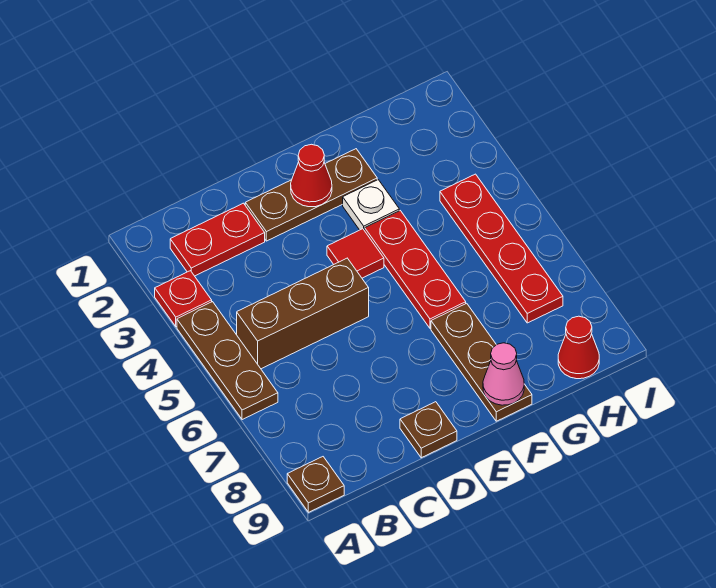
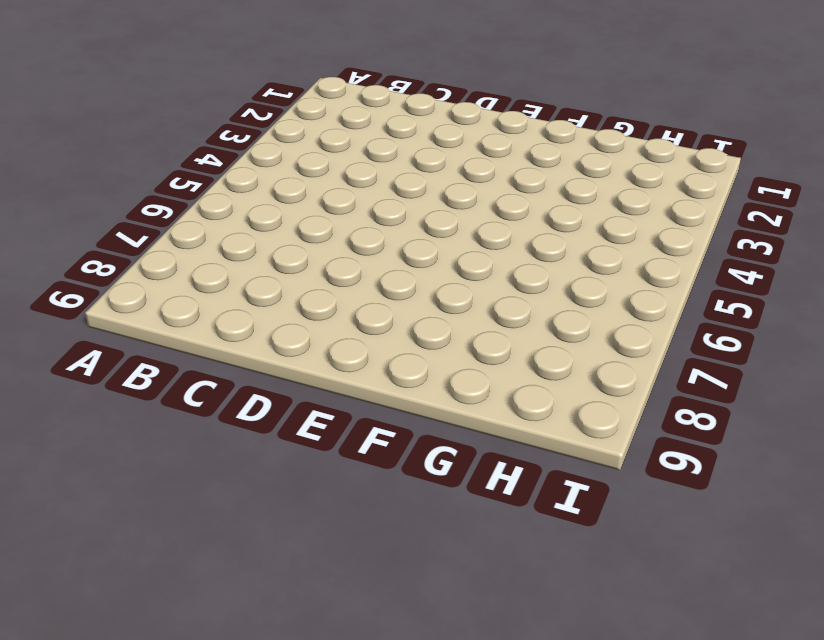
none -> red 1x1 plate [155,271,212,327]
none -> brown 1x3 plate [177,302,278,420]
none -> brown 1x1 plate [287,457,344,512]

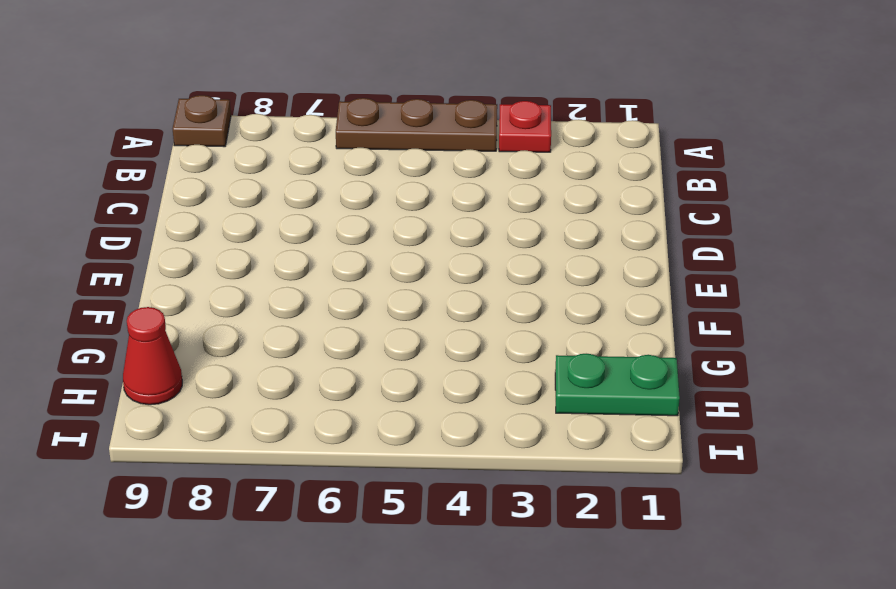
green 1x2 plate [555,354,680,416] -> none
none -> red 1x2 plate [170,203,265,276]
none -> brown 1x3 brick [237,258,369,369]
none -> brown 1x3 plate [245,149,377,241]

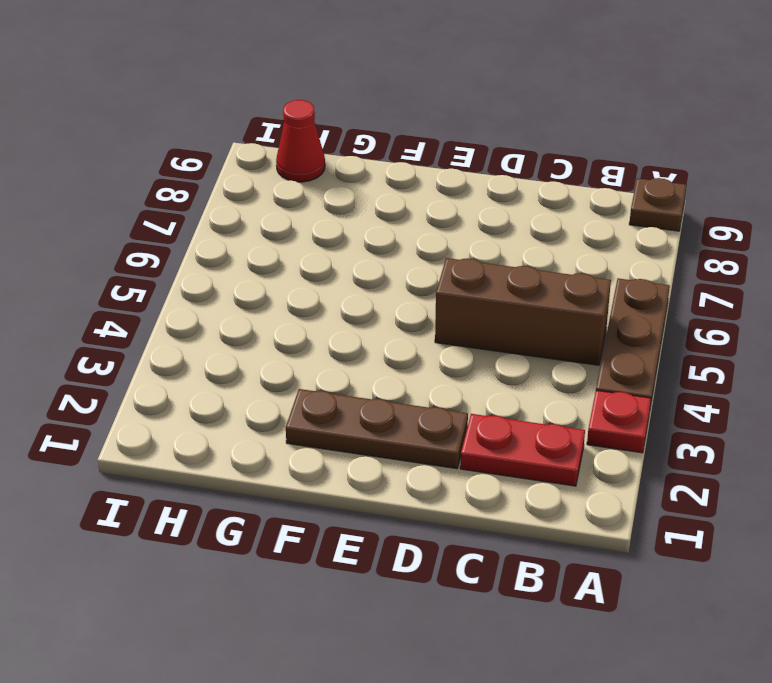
none -> brown 1x1 plate [400,402,457,458]
none -> red 1x1 tile [327,229,384,278]
none -> white 1x1 plate [343,180,399,231]

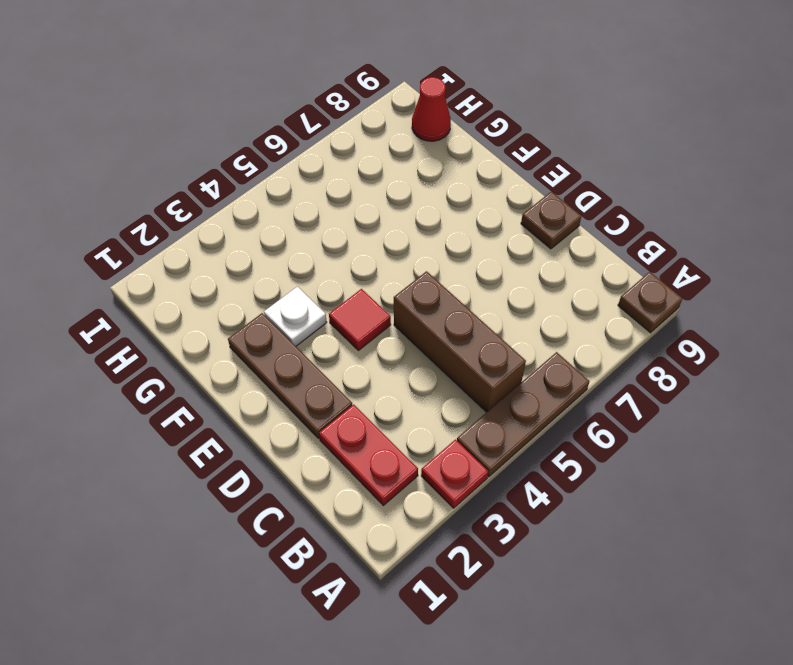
none -> red 1x3 plate [365,211,466,328]
none -> brown 1x3 plate [431,303,532,421]
none -> red 1x4 plate [440,174,563,323]

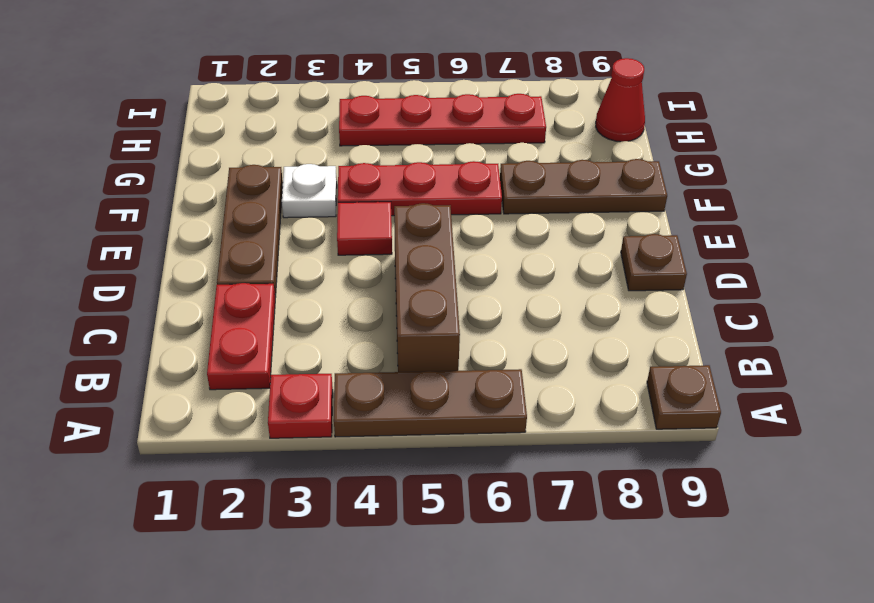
none -> red 1x1 cone [291,144,332,207]
none -> pink 1x1 cone [483,343,524,405]

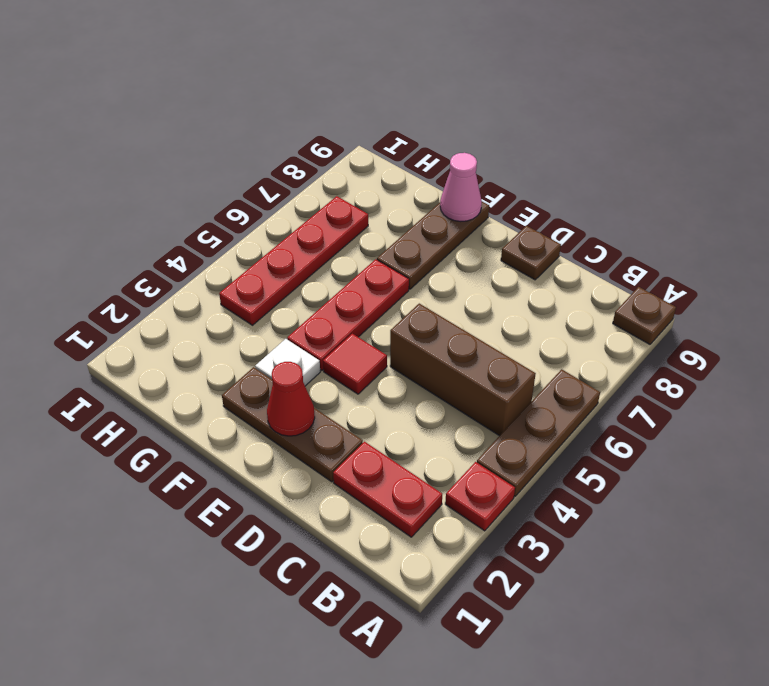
none -> red 1x1 cone [558,316,599,379]

